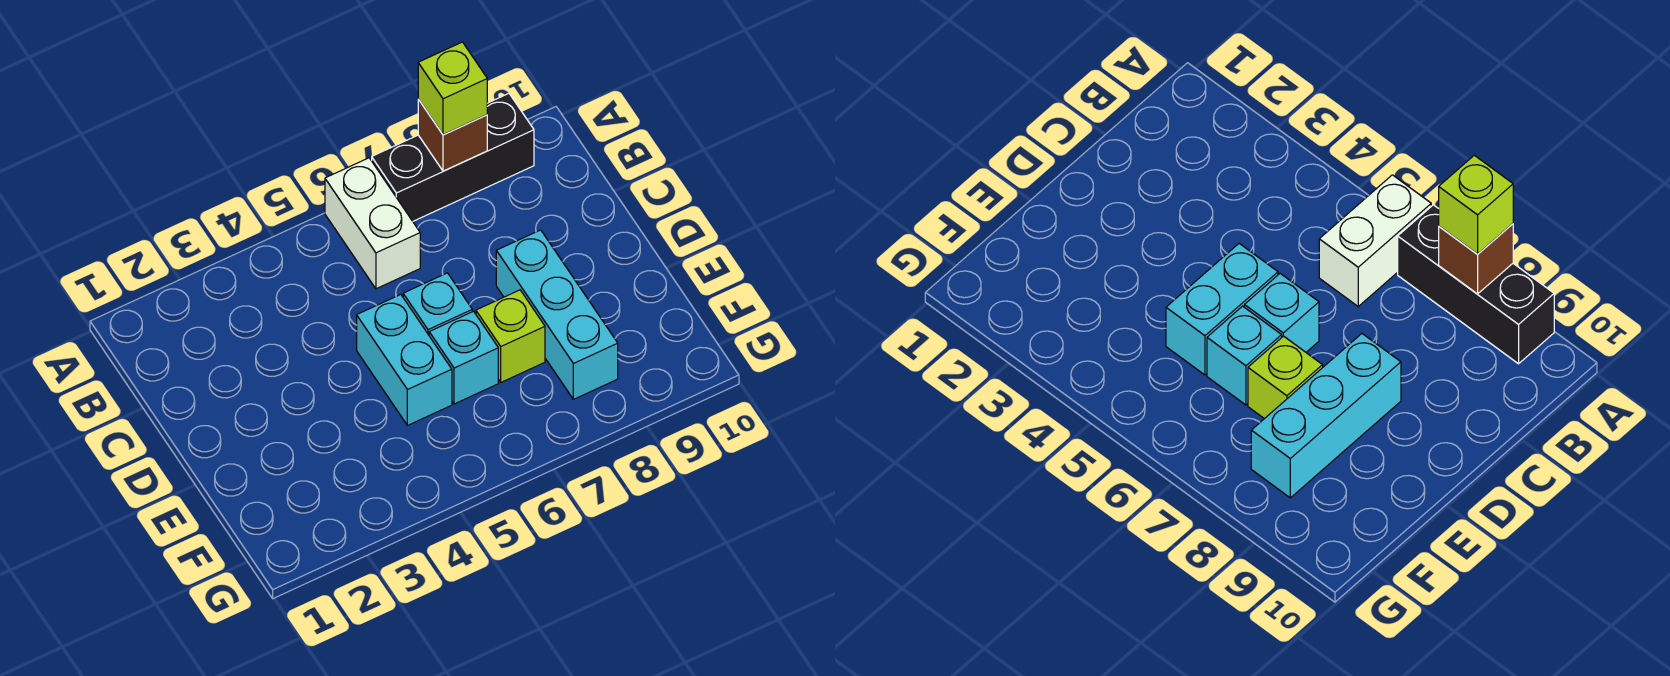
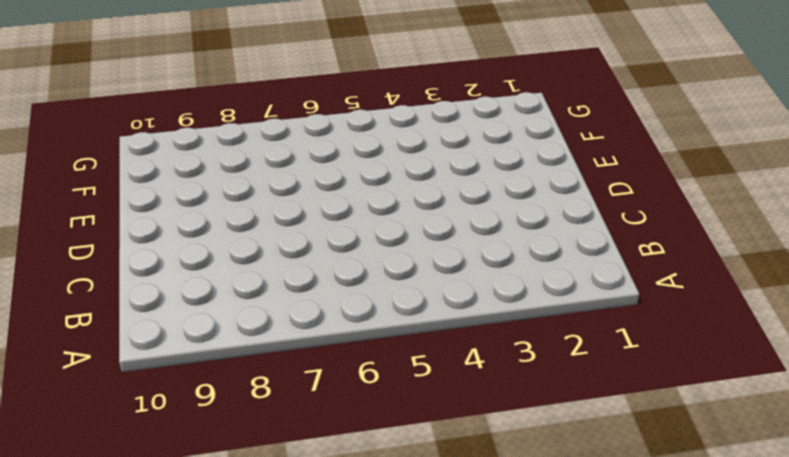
none -> white 1x2 brick [325,158,420,289]
none -> black 1x3 brick [372,94,534,221]

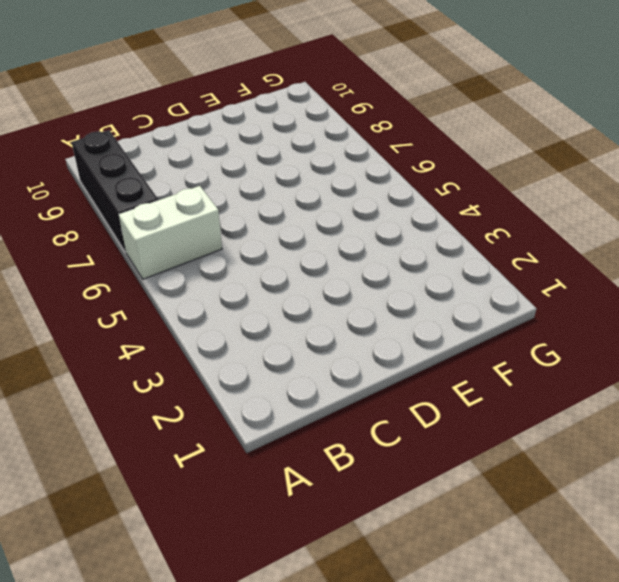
none -> cyan 1x2 brick [357,294,452,426]
none -> cyan 1x1 brick [403,273,472,335]

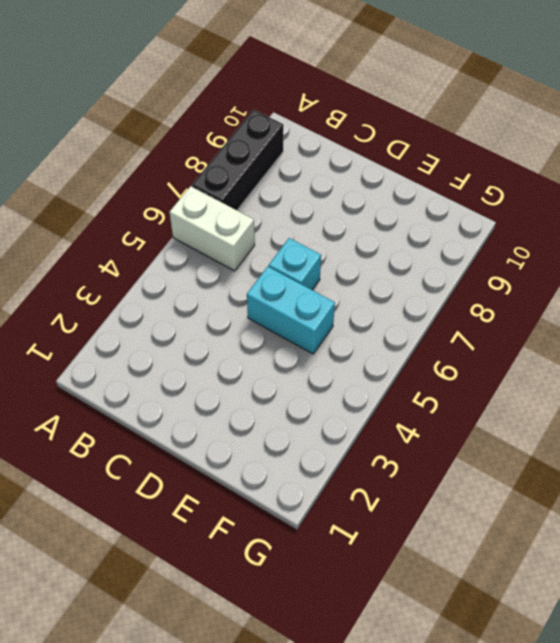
none -> cyan 1x3 brick [496,230,618,399]
none -> cyan 1x1 brick [429,311,498,404]

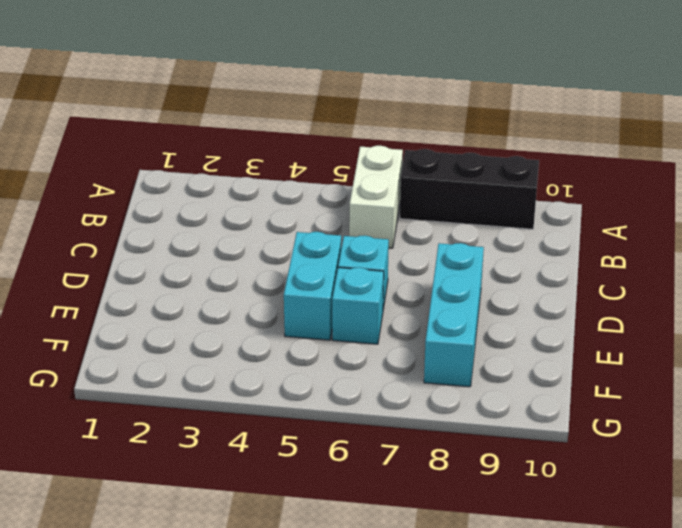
none -> lime 1x1 brick [476,290,545,382]
none -> brown 1x1 brick [418,99,487,171]

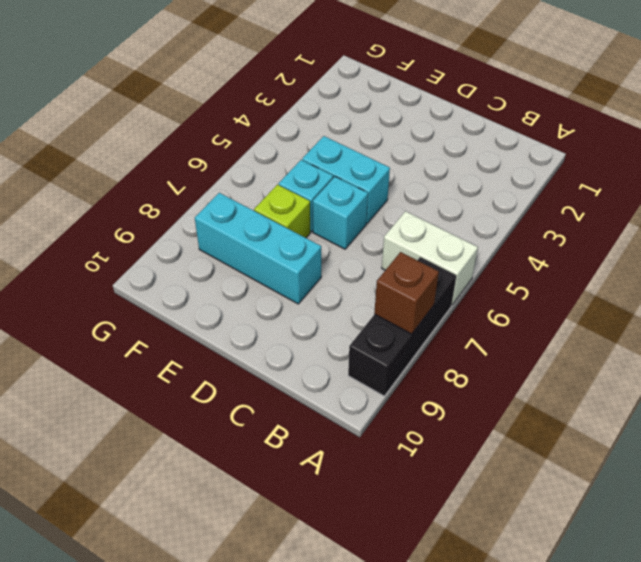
none -> lime 1x1 brick [418,42,487,135]

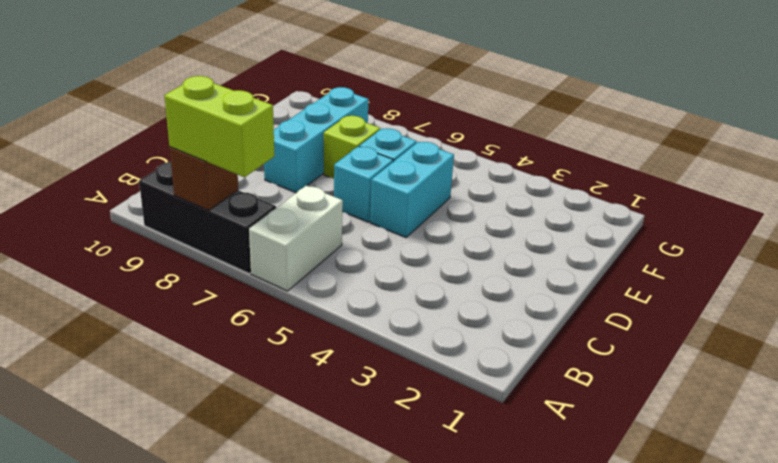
lime 1x2 brick [164,76,274,177] -> lime 1x1 brick [418,42,487,135]

